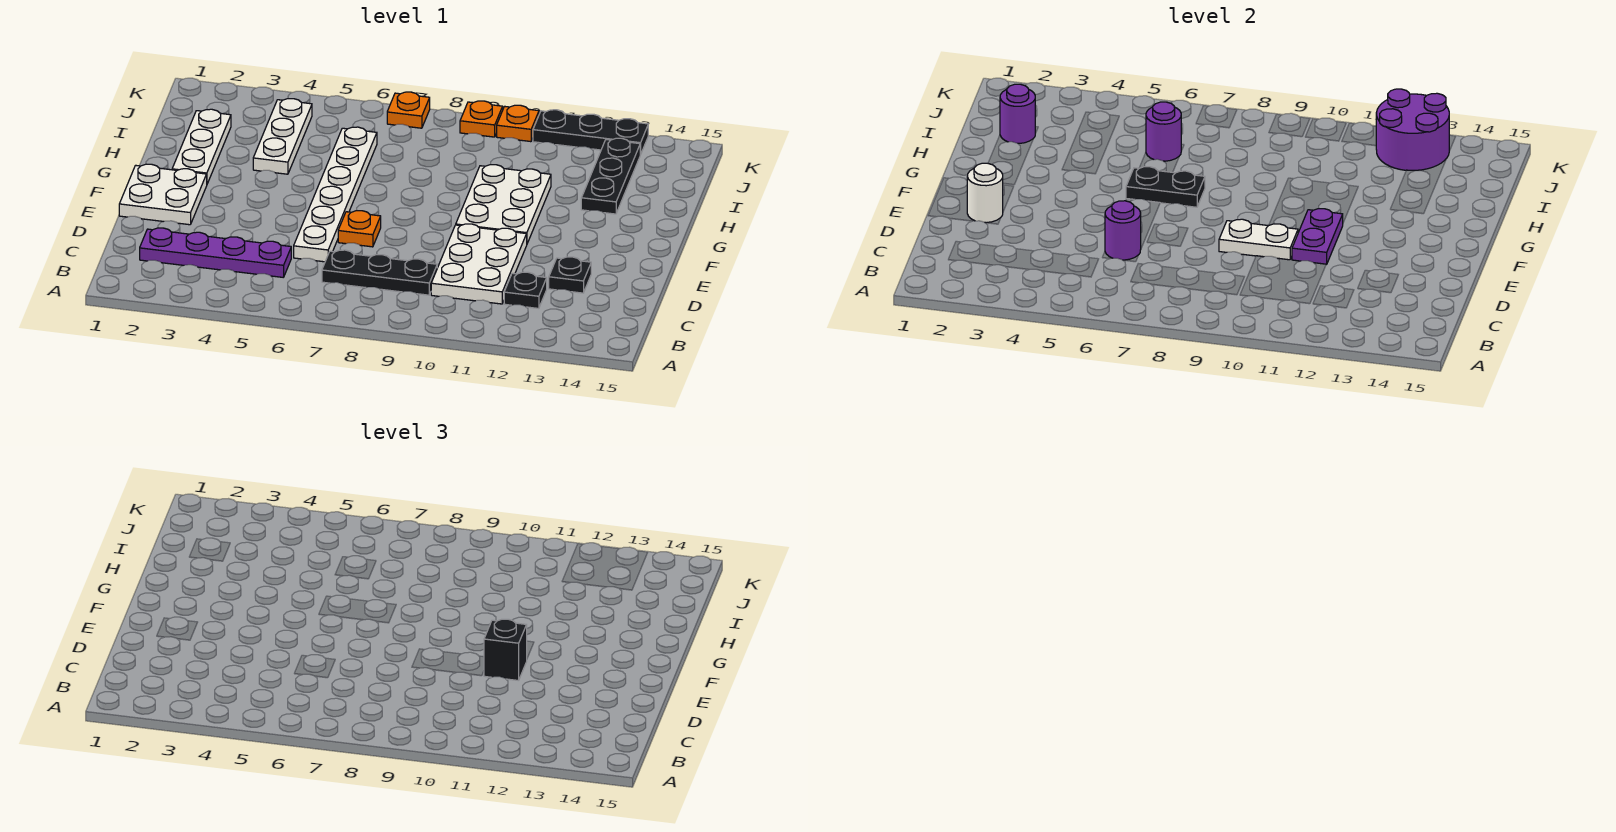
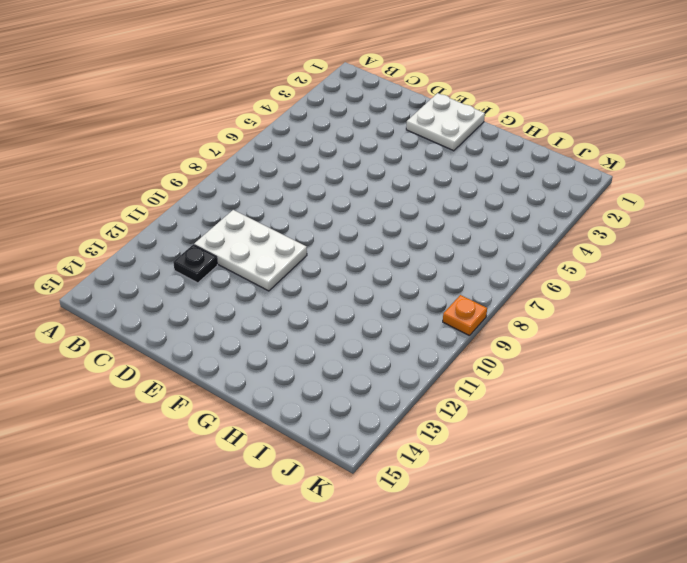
none -> purple 1x4 plate [140,228,291,277]
none -> black 1x3 plate [322,250,437,295]
none -> white 1x6 plate [294,127,377,262]

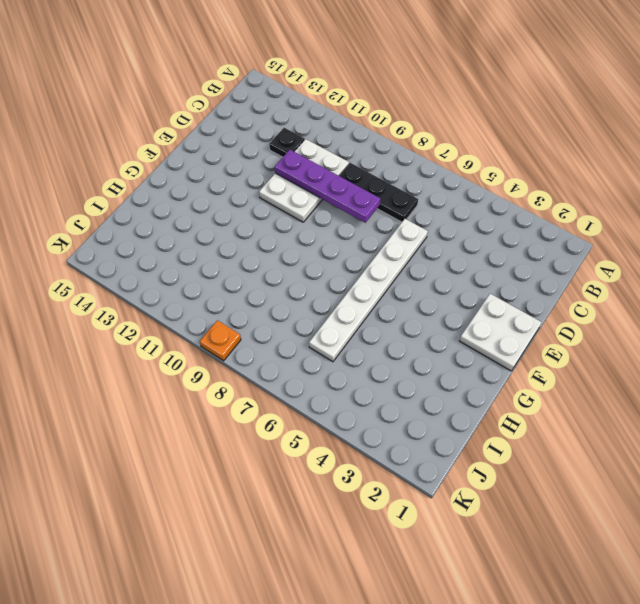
purple 1x4 plate [275,150,380,223] -> purple 1x4 plate moved to [140,228,291,277]
none -> black 1x1 plate [549,257,591,293]
none -> orange 1x1 plate [338,211,381,247]
none -> white 2x3 plate [456,165,551,243]

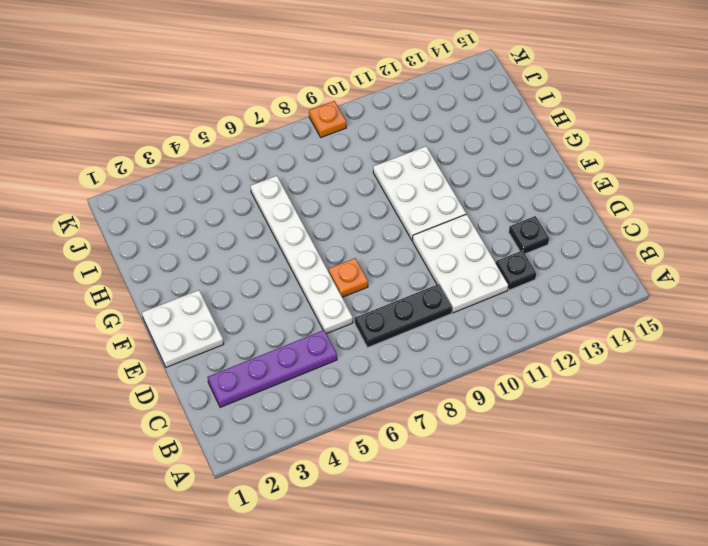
none -> white 1x3 plate [172,109,231,184]
none -> white 1x3 plate [253,99,312,174]
none -> black 1x3 plate [581,138,640,214]

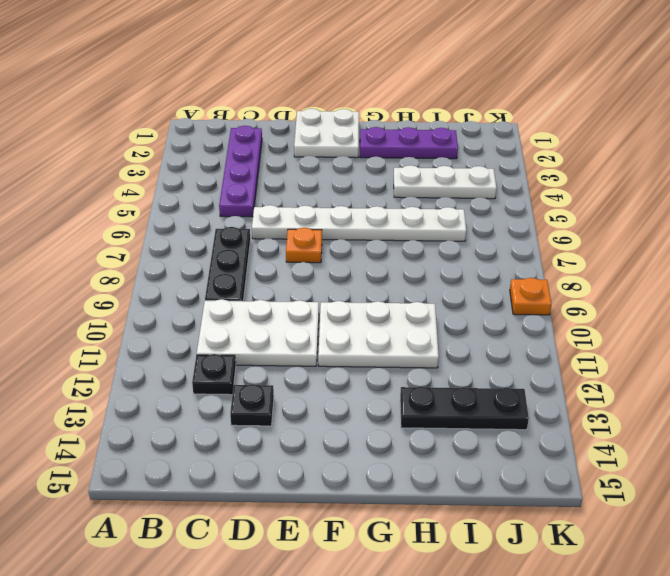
purple 1x3 plate [360,127,458,159] -> white 1x3 plate [172,109,231,184]
none -> orange 1x1 plate [387,92,430,128]
none -> orange 1x1 plate [497,105,539,142]
none -> black 1x3 plate [533,110,648,155]

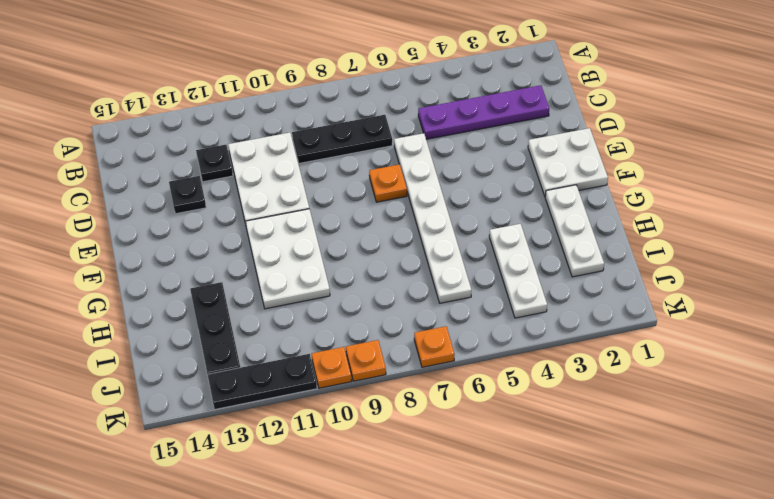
none -> purple 1x1 round brick [1105,201,1141,260]
none -> white 1x1 round brick [967,163,1003,223]
none -> white 1x2 plate [1219,219,1298,260]

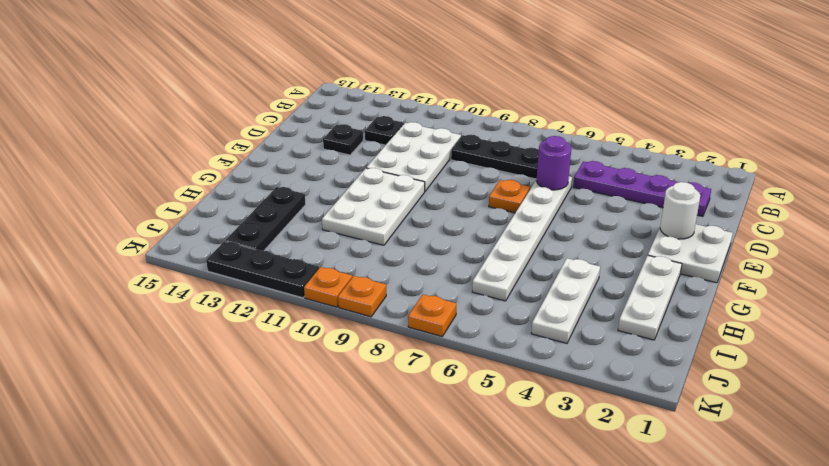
none -> white 1x2 plate [1219,219,1298,260]
none -> purple 1x2 plate [1292,209,1343,264]
none -> black 1x2 plate [1126,167,1205,207]

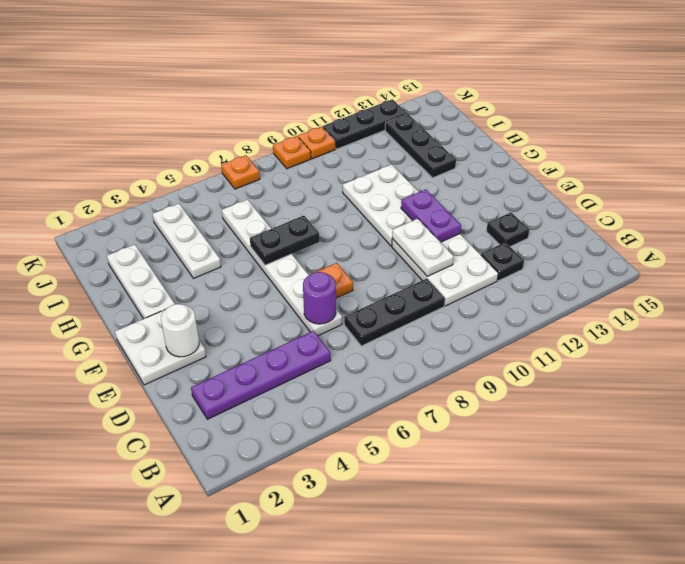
white 1x2 plate [392,219,454,276] -> white 1x2 plate turned to [1219,219,1298,260]
none -> purple 1x1 round brick [1000,84,1035,143]
none -> purple 1x1 round brick [1146,102,1181,161]
none -> purple 2x2 round brick [1376,89,1449,170]

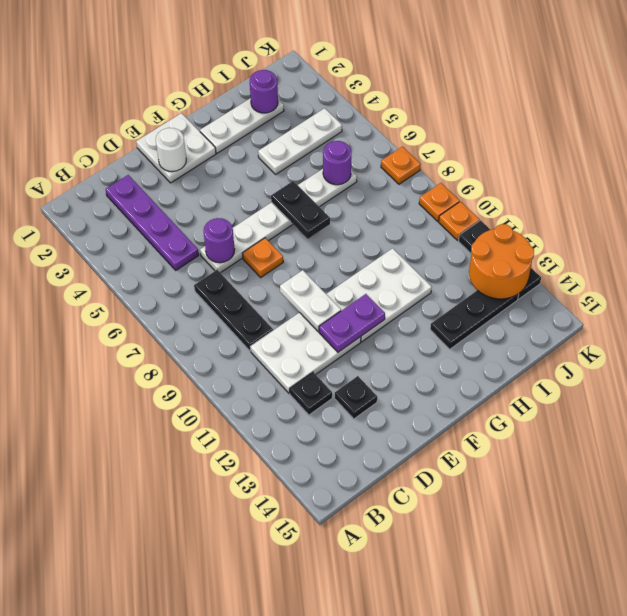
orange 2x2 round brick [469,224,534,299] -> purple 2x2 round brick [1376,89,1449,170]
none -> black 1x1 brick [484,619,527,681]

